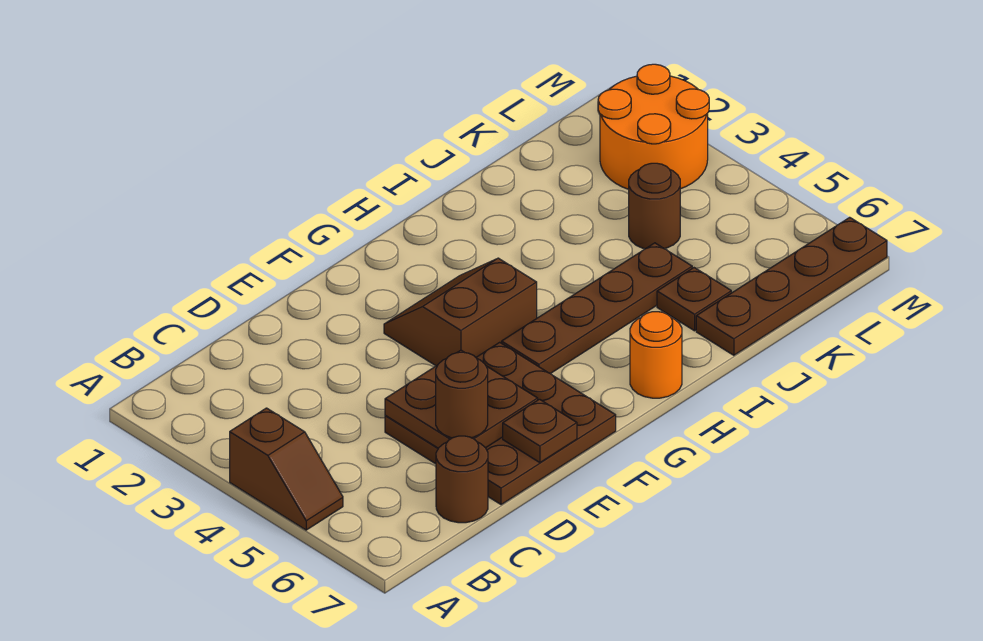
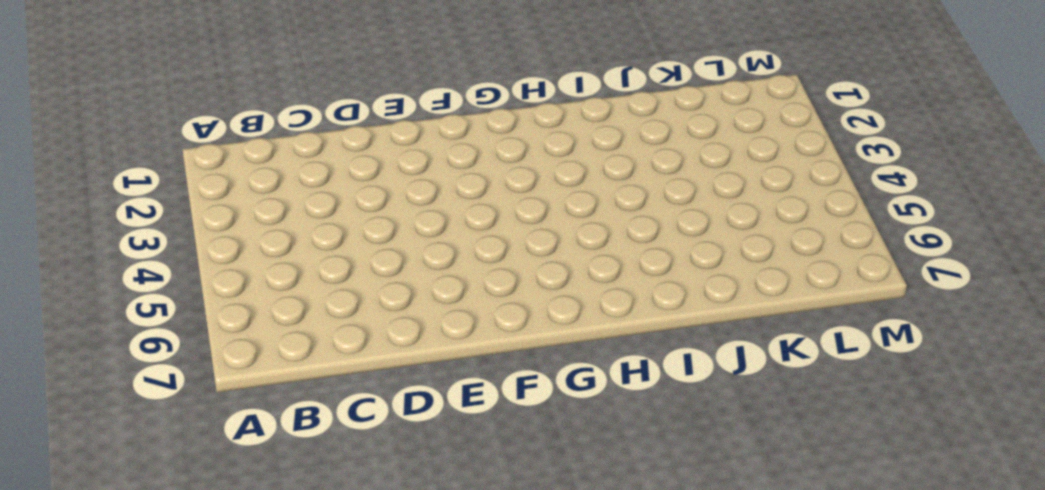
none -> brown 1x2 slope [230,408,343,530]
none -> brown 1x1 round brick [436,436,488,523]
none -> brown 3x3 plate [385,342,616,505]

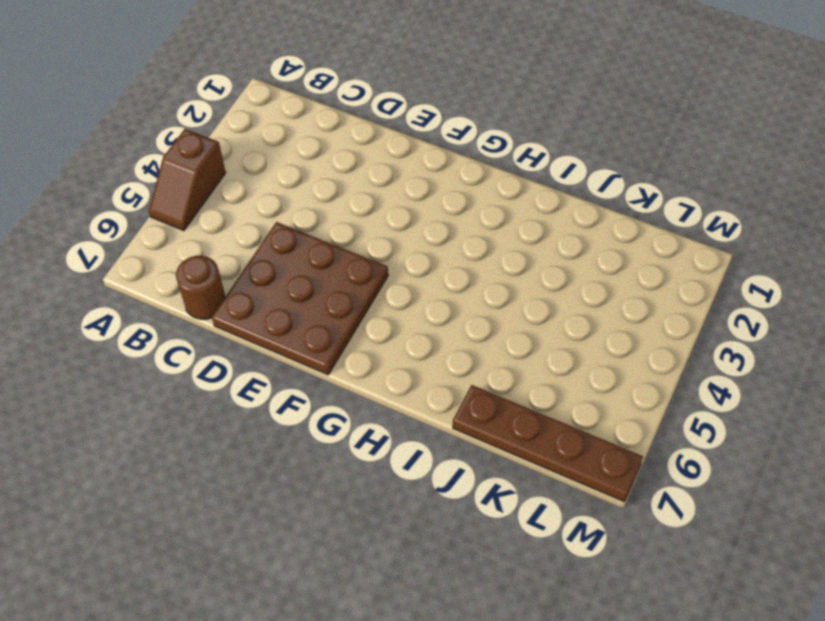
none -> brown 2x2 slope [384,258,537,366]
none -> brown 1x4 plate [502,243,692,374]
none -> orange 1x1 round brick [630,312,682,398]

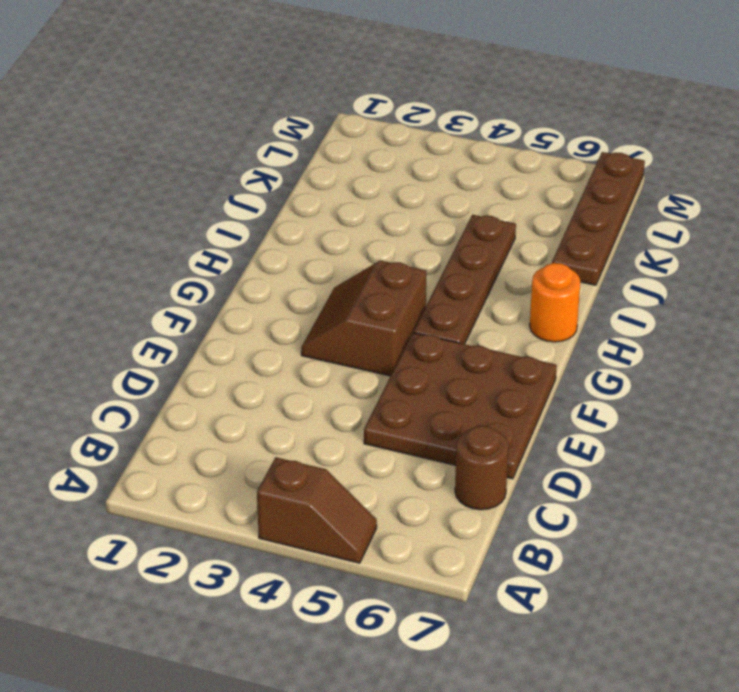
none -> brown 1x1 plate [657,268,731,331]
none -> brown 1x1 round brick [629,163,680,249]
none -> orange 2x2 round brick [598,64,709,189]

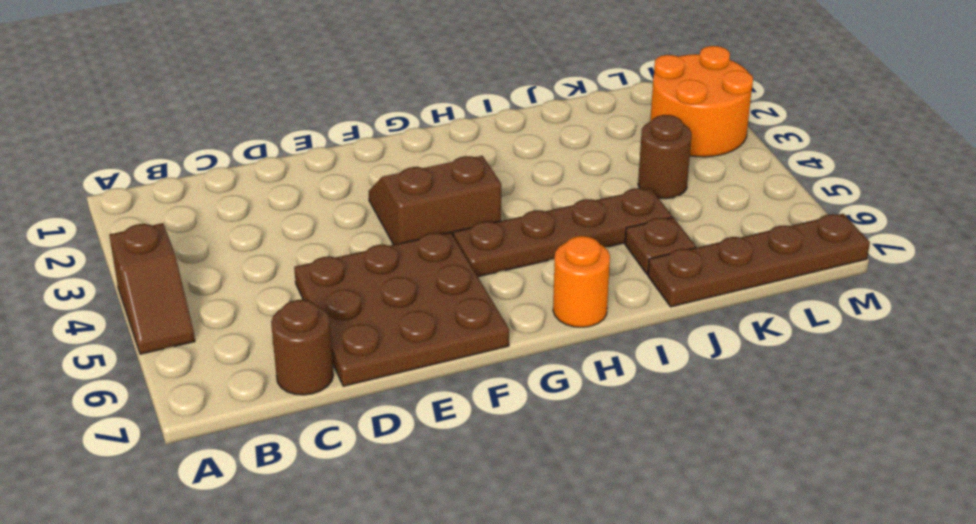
none -> brown 2x2 plate [385,350,538,448]
none -> brown 1x1 plate [503,399,577,463]
none -> brown 1x1 round brick [436,352,488,438]

